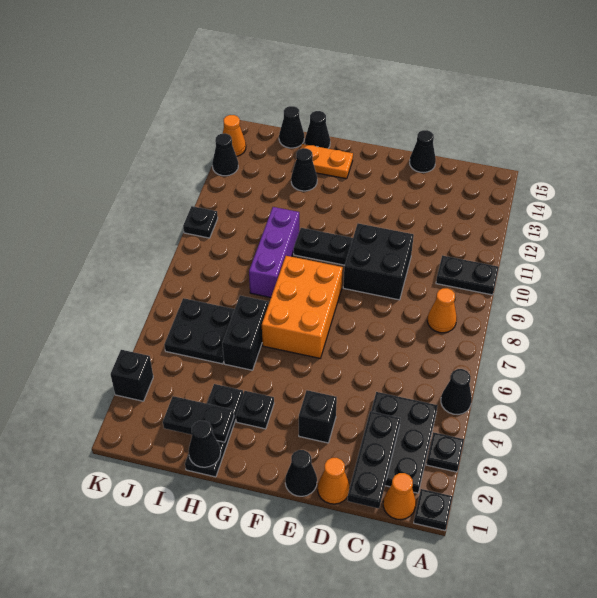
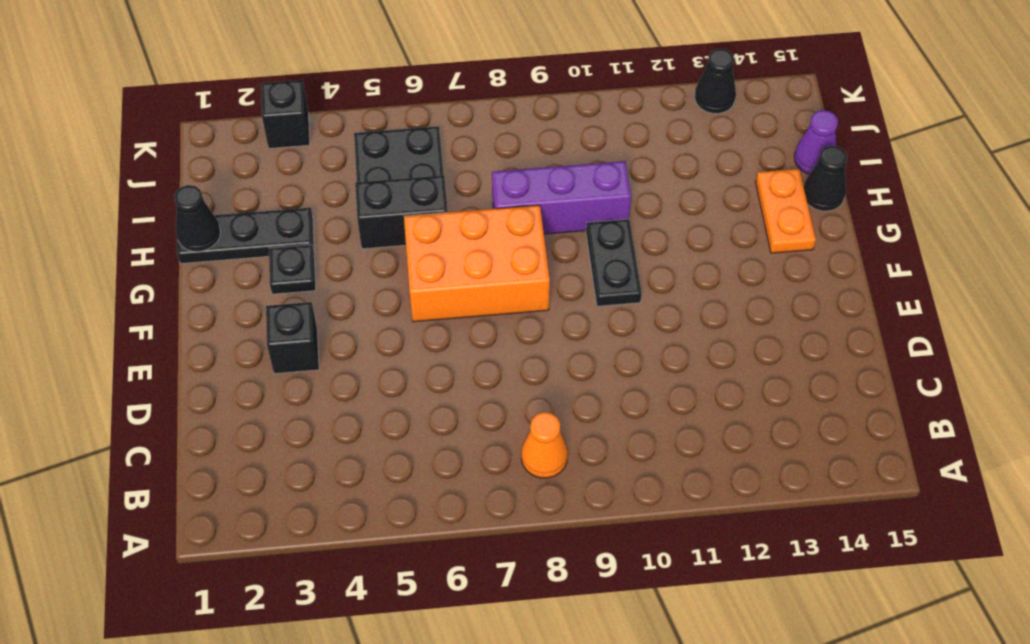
purple 1x1 cone [794,110,838,174] -> black 1x1 cone [279,106,304,148]
none -> black 1x1 plate [414,489,453,530]
none -> black 1x1 plate [426,432,464,472]
none -> black 1x1 cone [441,369,472,414]
none -> black 1x2 plate [436,256,499,295]

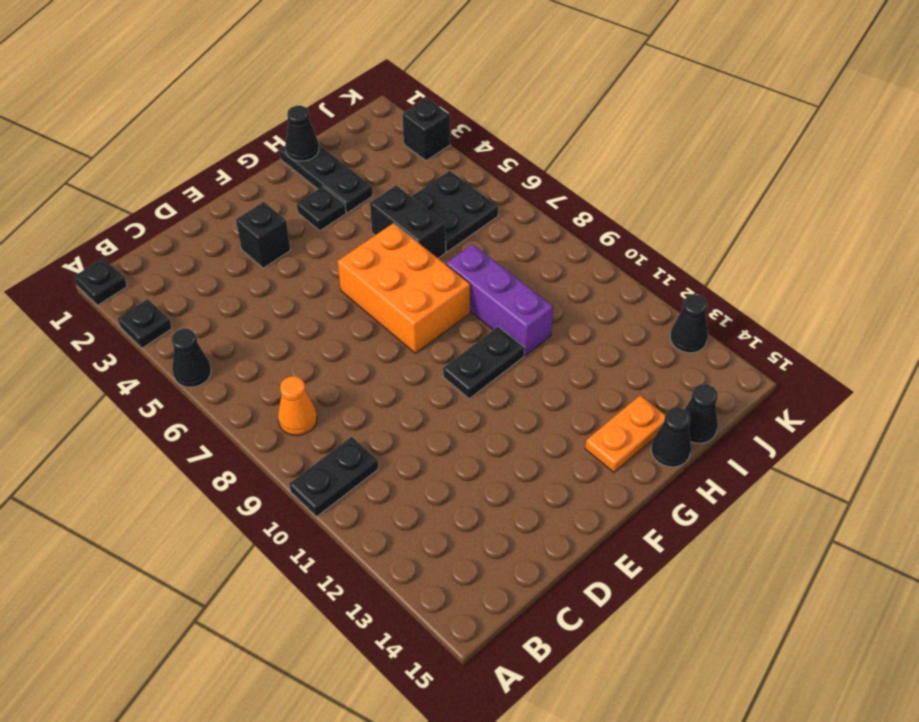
none -> orange 1x1 cone [383,473,416,520]
none -> black 2x3 plate [371,392,438,493]
none -> orange 1x1 cone [318,458,350,504]
none -> black 2x2 brick [343,223,414,300]

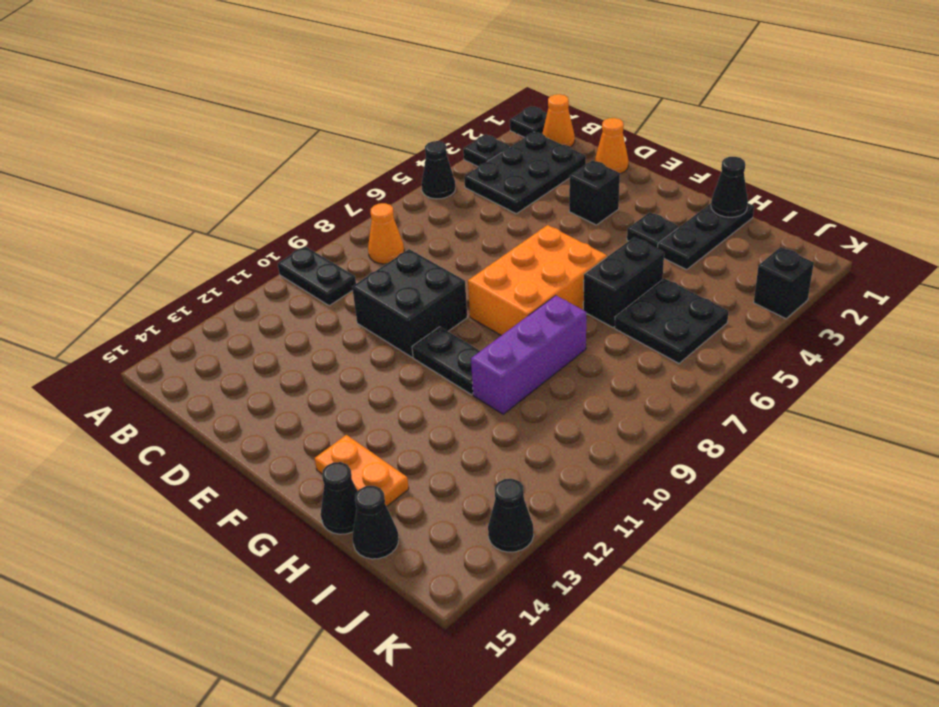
none -> black 1x1 cone [410,130,436,173]
none -> black 1x1 cone [285,450,317,496]
none -> black 1x1 cone [291,148,317,191]
none -> black 1x1 plate [183,206,218,238]

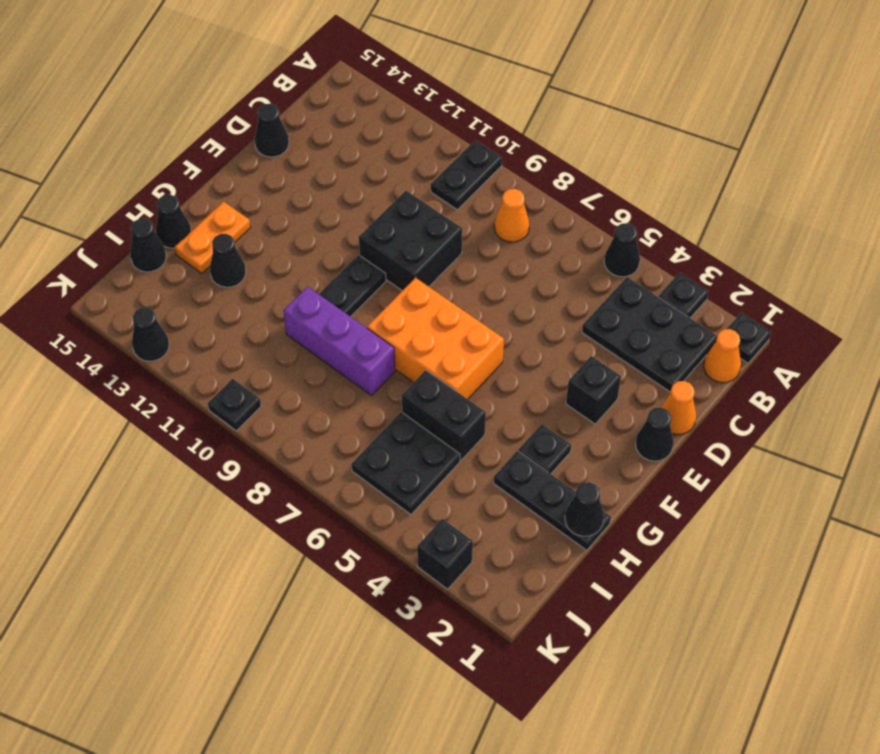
none -> orange 1x1 cone [223,115,246,156]
none -> black 1x3 plate [347,411,400,508]
none -> black 1x2 plate [163,396,234,442]

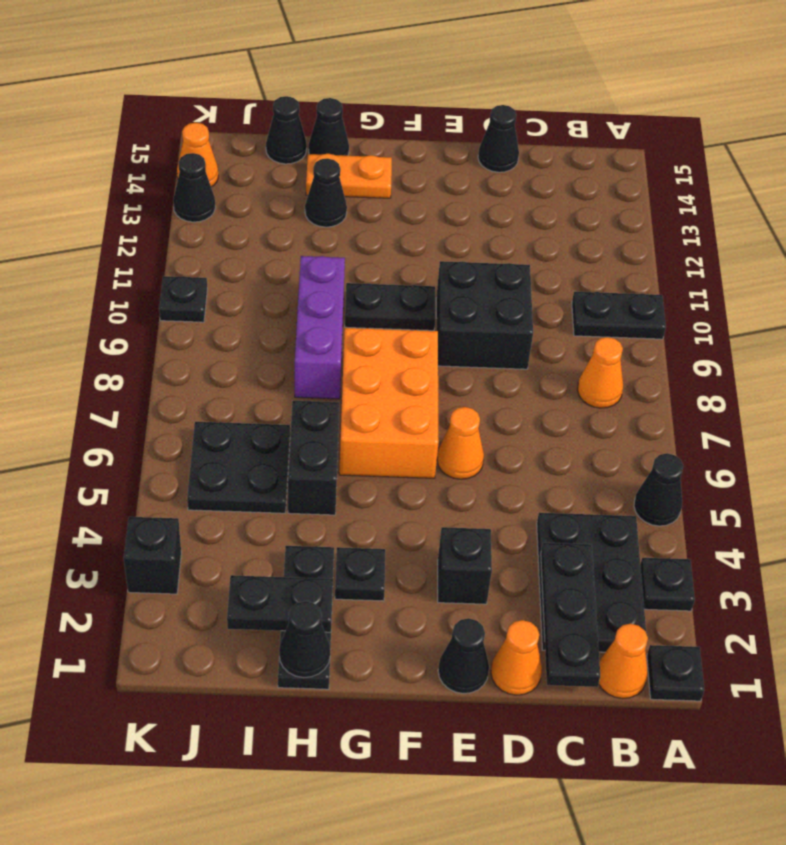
orange 1x1 cone [437,407,484,479] -> none

